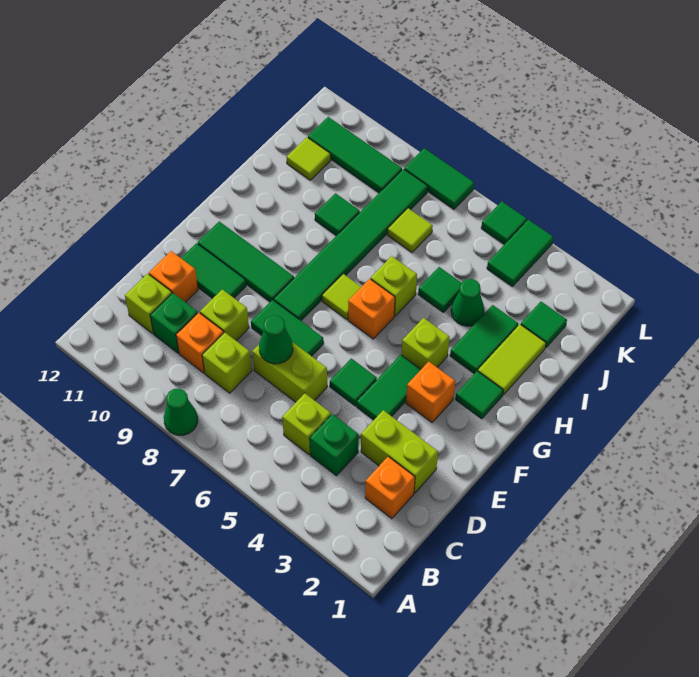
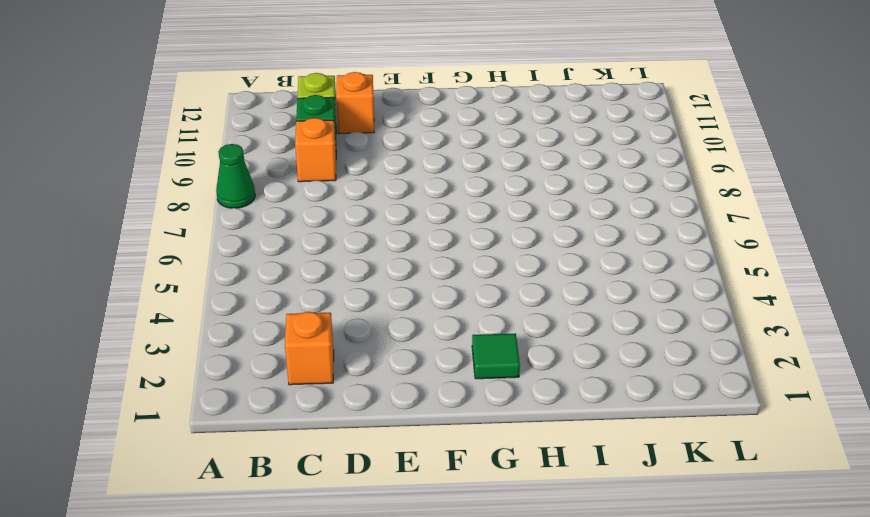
none -> green 1x1 brick [310,414,359,476]
none -> lime 1x1 brick [282,393,331,455]
none -> lime 1x1 brick [202,332,252,393]
none -> lime 1x2 brick [361,410,438,493]

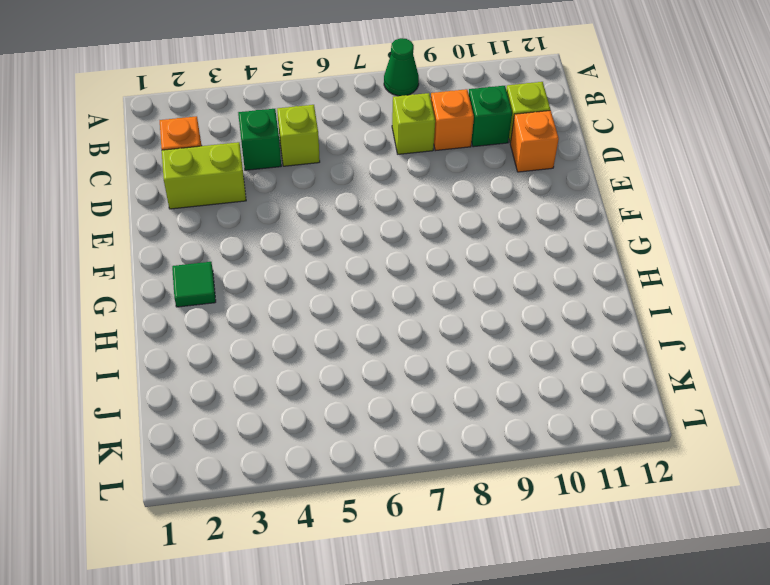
none -> lime 1x2 brick [252,342,327,402]
none -> lime 1x1 brick [200,289,249,341]
none -> green 1x2 tile [357,355,421,420]
none -> green 1x1 tile [330,358,377,406]

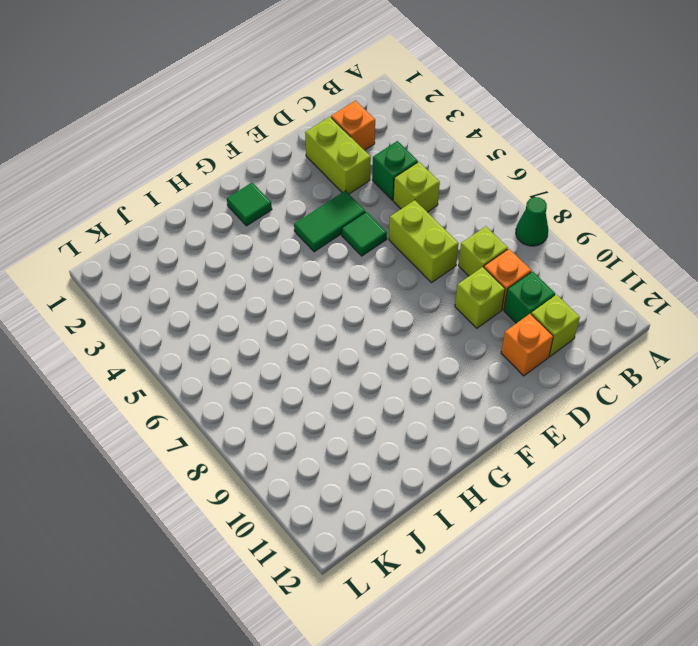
none -> green 1x2 tile [251,300,324,356]
none -> green 1x2 tile [181,243,246,299]
none -> orange 1x1 brick [406,362,455,422]
none -> green 1x6 tile [274,169,428,321]

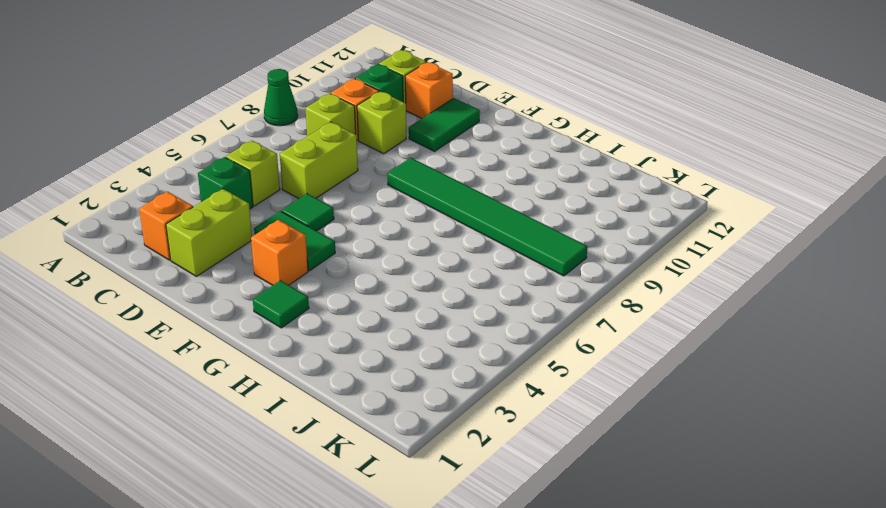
none -> green 1x2 tile [251,300,324,356]
none -> green 1x3 tile [198,221,294,302]
none -> lime 1x1 brick [401,318,450,369]
none -> orange 1x1 brick [348,279,395,339]

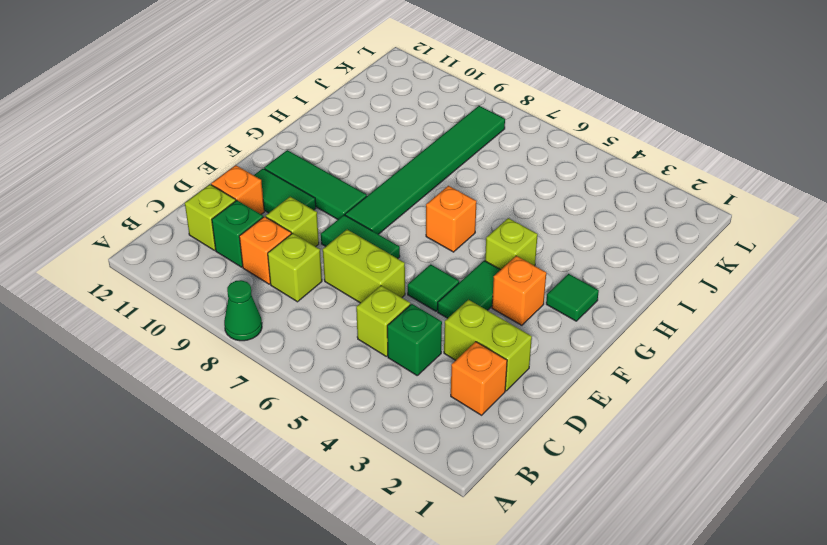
none -> lime 1x1 tile [322,274,361,320]
none -> lime 1x2 tile [478,324,546,395]
none -> green 1x2 tile [450,305,518,374]
none -> lime 1x1 brick [371,256,417,316]

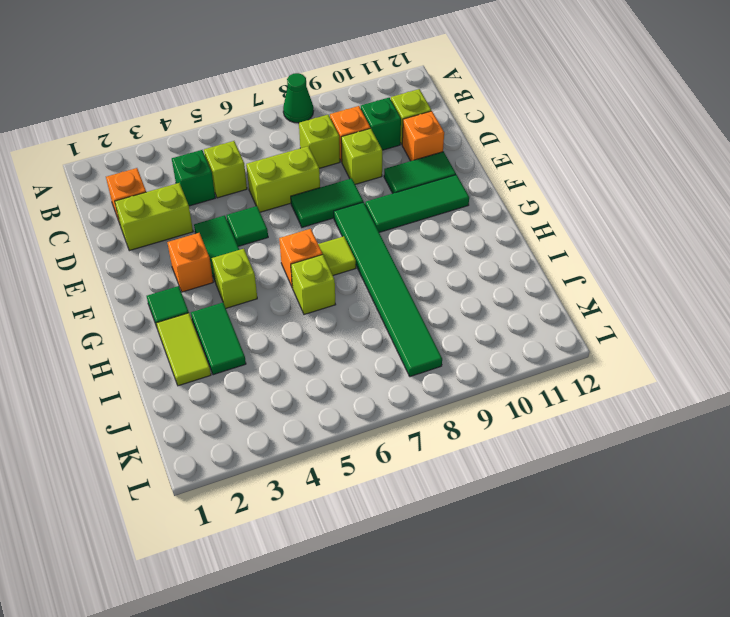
none -> green 1x1 cone [451,279,484,326]
none -> green 1x1 tile [418,267,461,312]
none -> green 1x1 tile [315,193,360,236]
none -> green 1x1 tile [521,302,567,348]

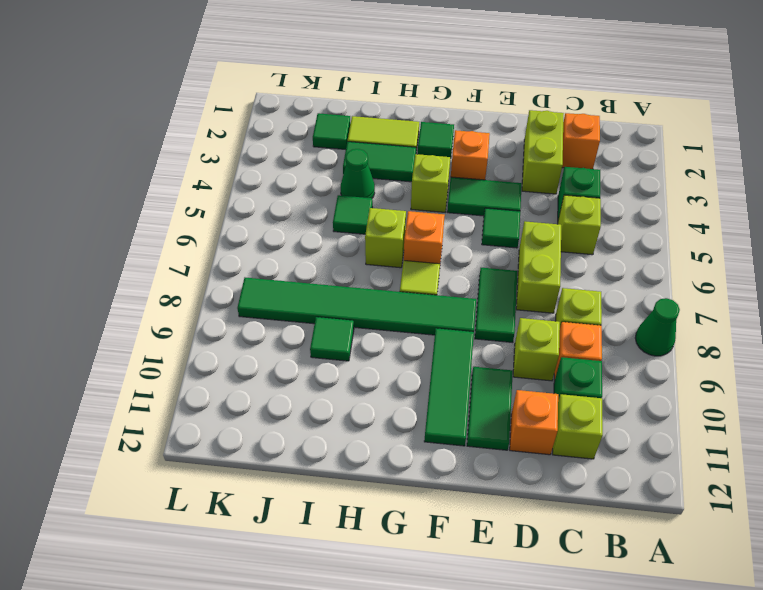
none -> lime 1x1 tile [387,208,433,253]
none -> lime 1x1 tile [286,137,331,180]
none -> green 1x2 tile [487,220,554,286]
none -> green 1x3 tile [308,117,402,193]

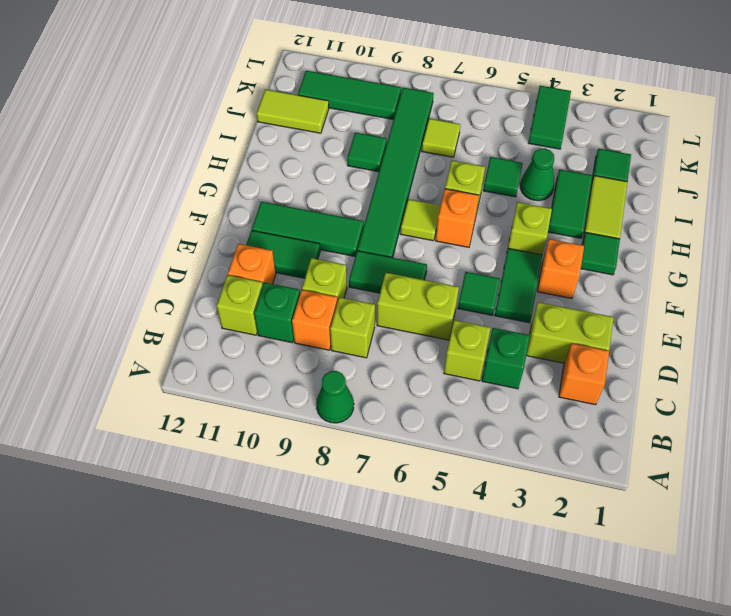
lime 1x2 tile [257,89,329,133] -> lime 1x1 tile [286,137,331,180]
none -> green 1x1 tile [481,201,527,244]
none -> green 1x2 tile [404,148,474,209]
none -> green 1x1 cone [259,315,293,364]

